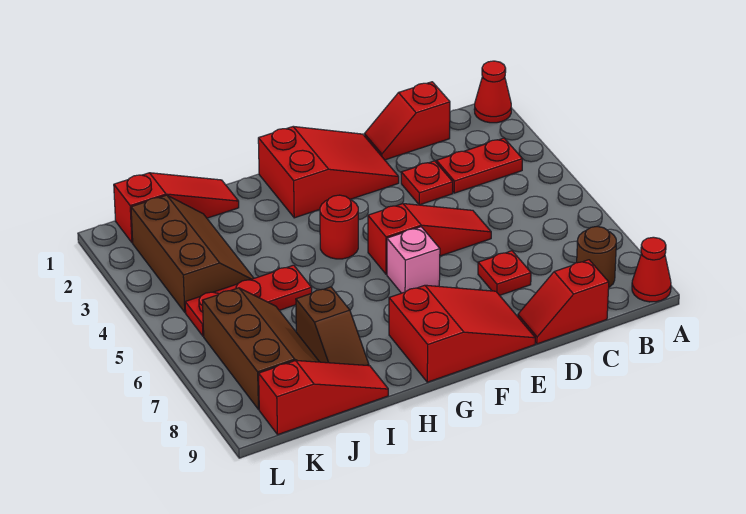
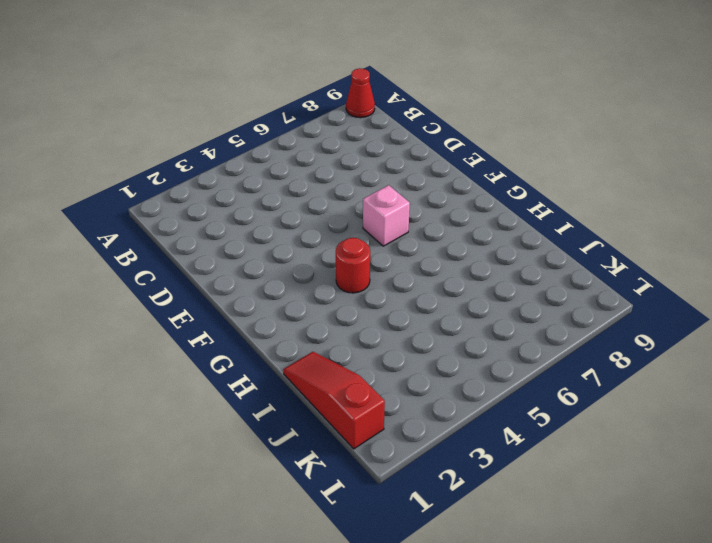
none -> red 1x1 cone [474,61,511,123]
none -> red 1x2 plate [436,138,522,193]
none -> brown 1x1 round brick [577,226,616,287]

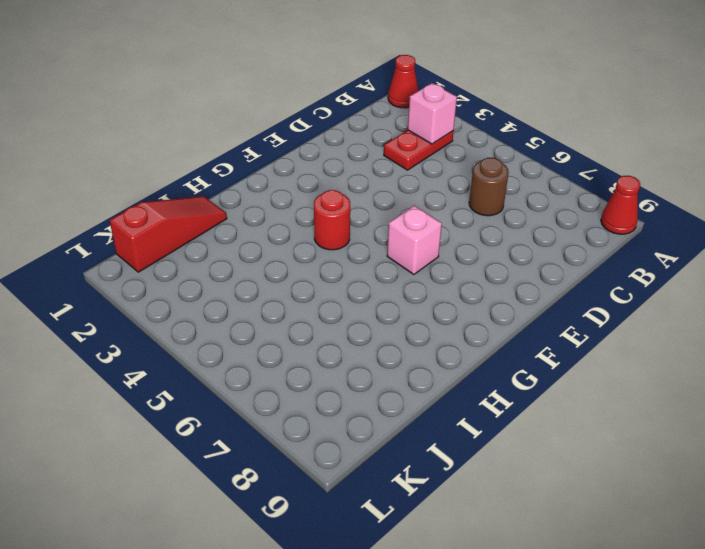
pink 1x1 brick [408,83,457,144] -> none
brown 1x1 round brick [469,158,509,216] -> brown 1x1 round brick moved to [577,226,616,287]
none -> red 1x2 slope [364,82,450,160]
none -> red 1x2 slope [518,260,609,344]
none -> red 1x1 plate [401,161,453,205]

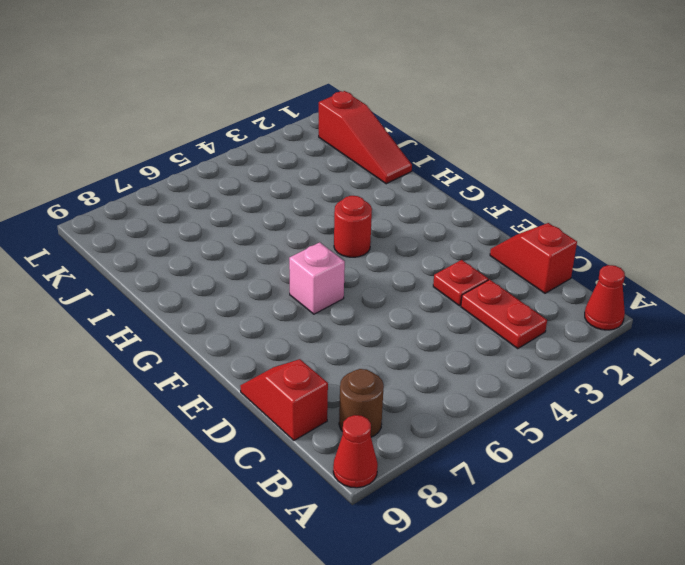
none -> red 1x3 slope [368,204,491,274]
none -> red 1x1 plate [478,251,531,295]
none -> red 2x3 slope [258,126,399,218]

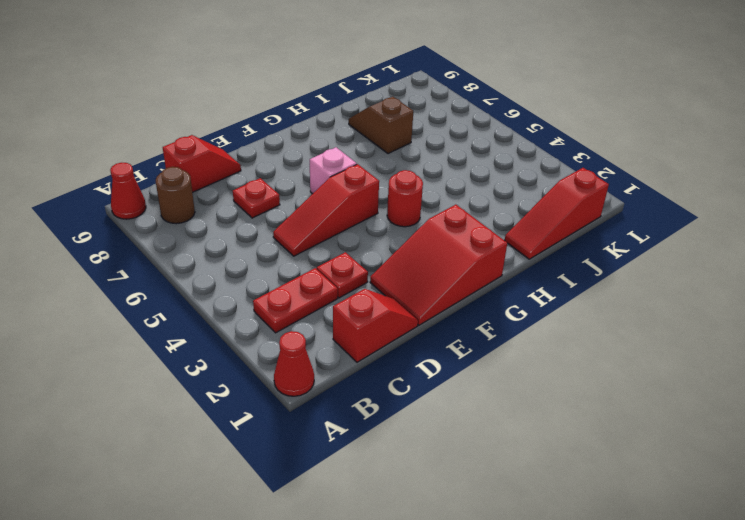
none -> red 2x3 slope [389,285,535,382]
none -> red 1x3 plate [185,265,312,336]
none -> red 1x3 slope [259,360,388,434]

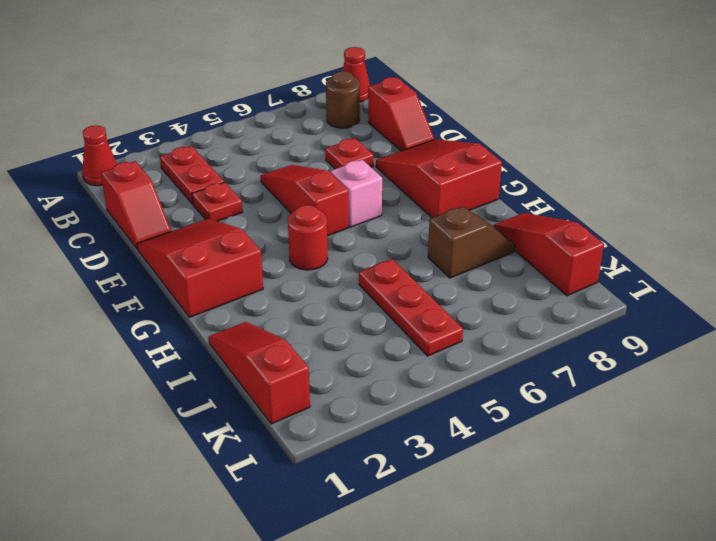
none -> brown 2x3 slope [131,195,254,312]
none -> brown 2x3 slope [202,288,319,410]

